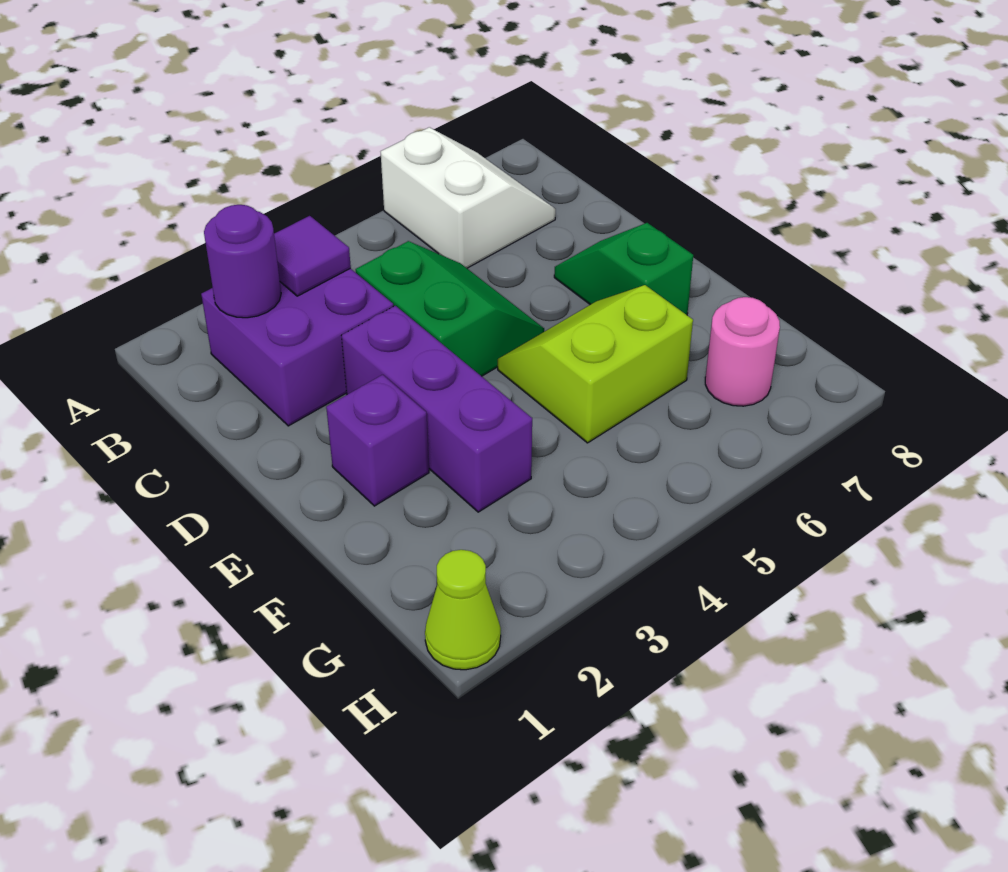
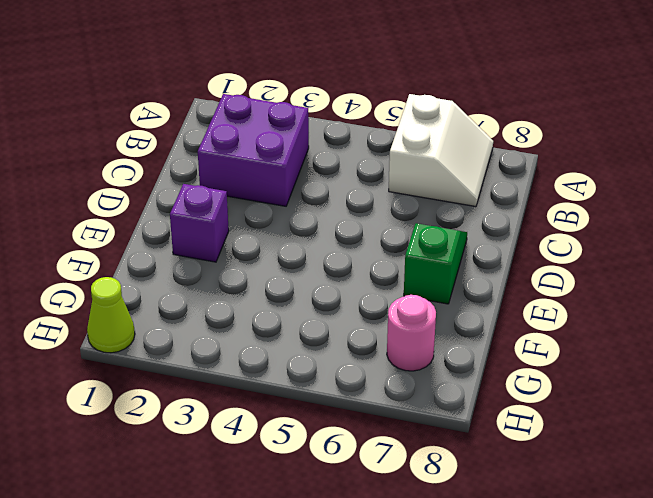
none -> green 2x2 slope [355,241,544,376]
none -> purple 1x3 brick [341,306,532,512]

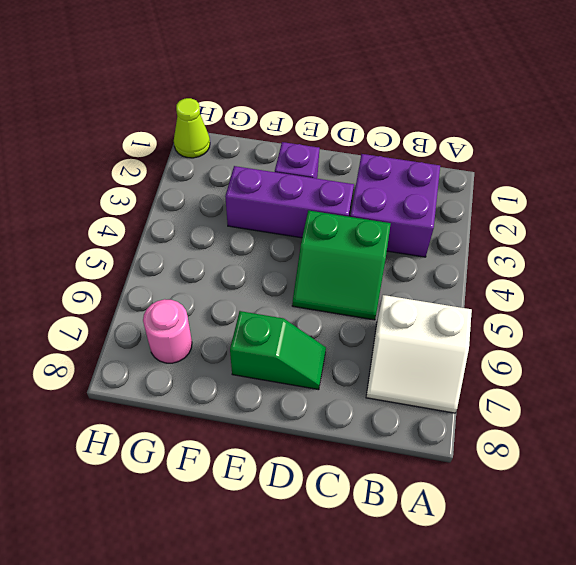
none -> lime 2x2 slope [498,285,693,443]
none -> purple 1x1 round brick [204,205,281,318]

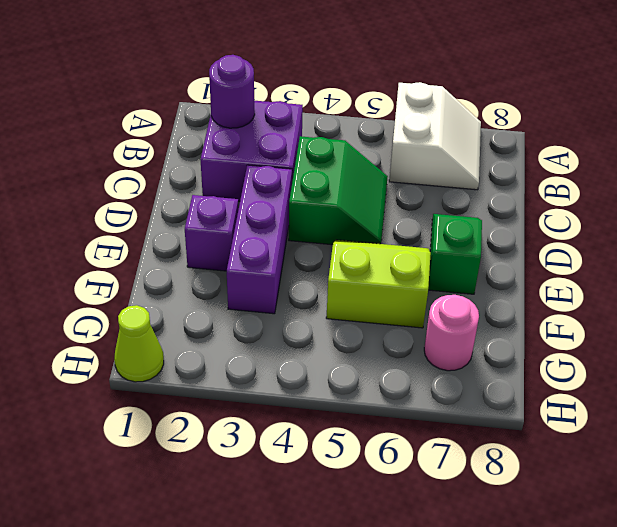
none -> purple 1x1 tile [274,216,351,296]

